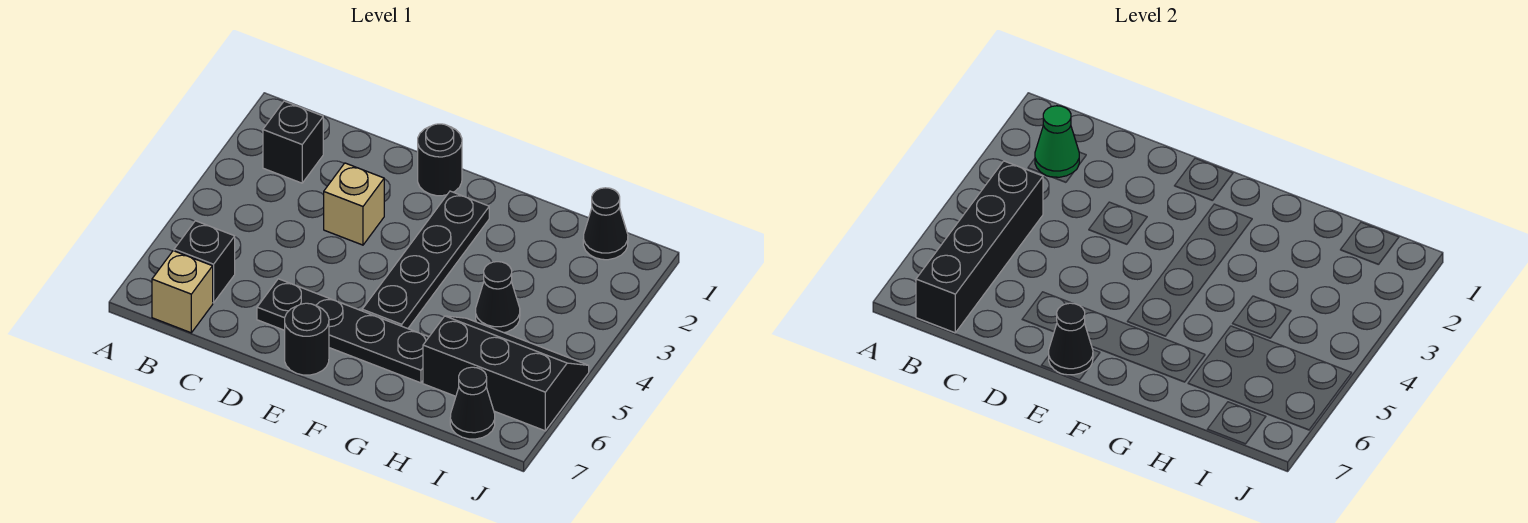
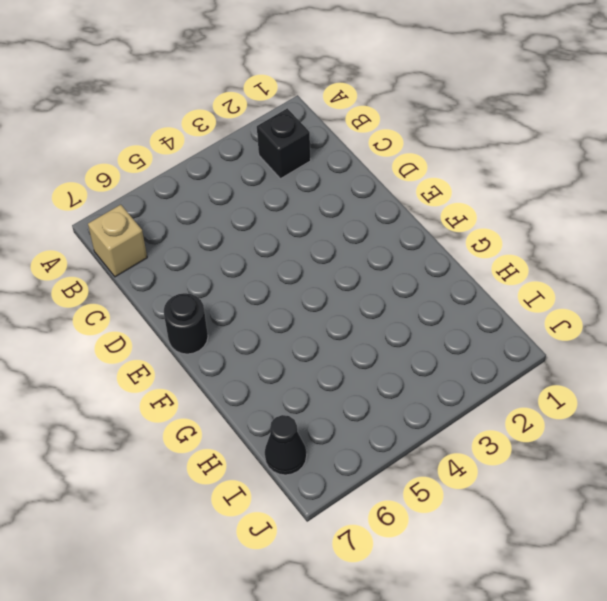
none -> black 1x1 brick [174,221,235,303]
none -> tan 1x1 brick [324,163,384,245]
none -> black 1x4 plate [257,279,429,383]

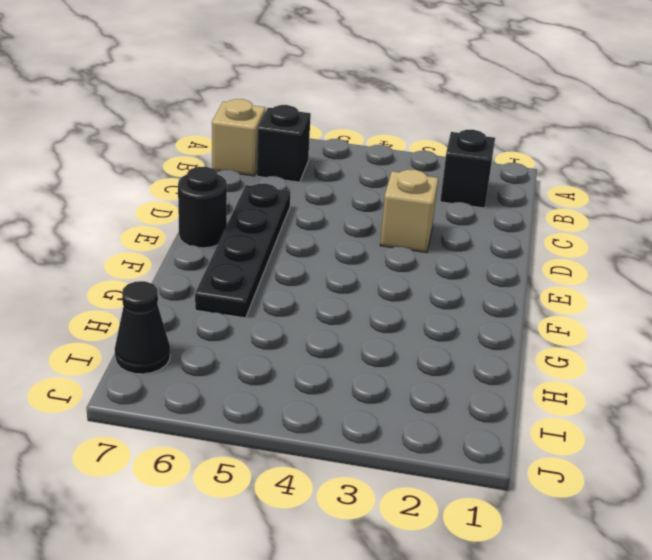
none -> black 1x1 round brick [418,124,462,196]
none -> black 1x4 plate [362,191,489,329]
none -> black 1x1 cone [476,262,520,333]

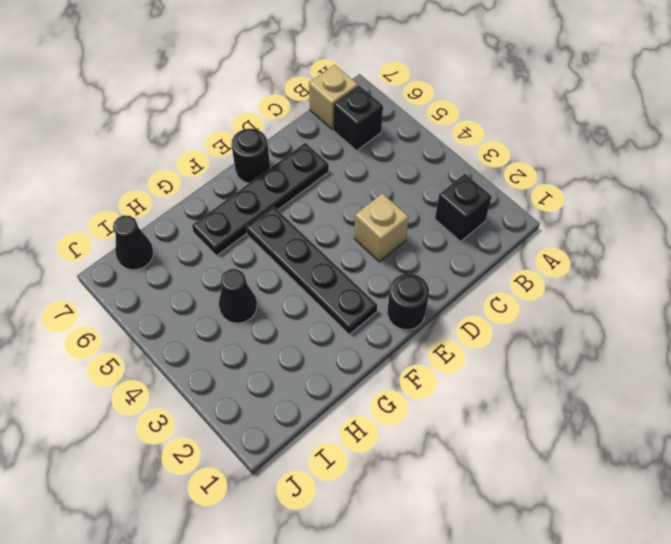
none -> black 2x3 slope [423,316,589,431]
none -> black 1x1 cone [583,188,628,260]
none -> green 1x1 cone [1035,106,1079,177]

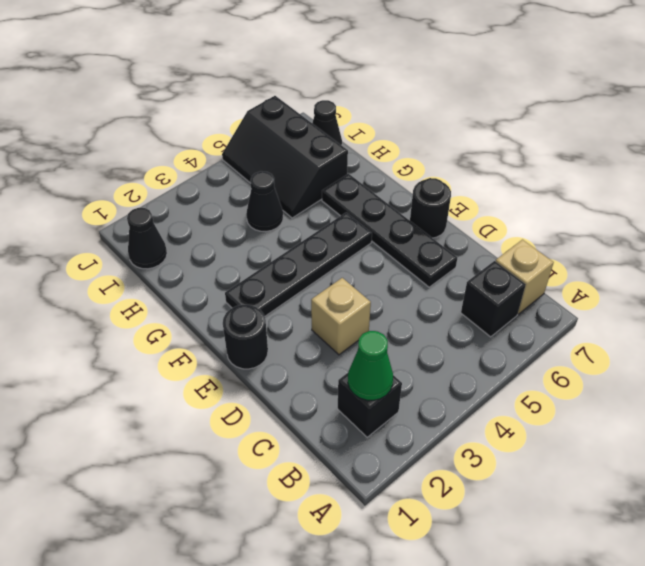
none -> black 1x4 brick [916,161,1043,333]
none -> black 1x1 cone [1049,303,1093,375]

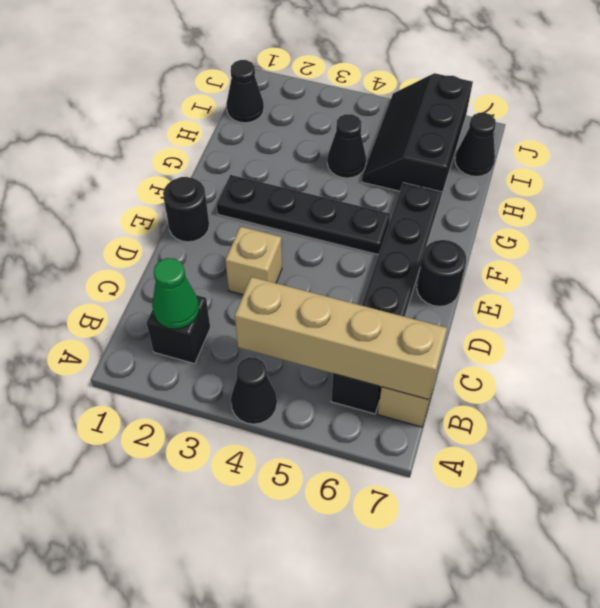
black 1x1 cone [231,357,277,424] -> black 1x1 cone moved to [1049,303,1093,375]
tan 1x4 brick [235,277,447,400] -> black 1x4 brick [916,161,1043,333]

